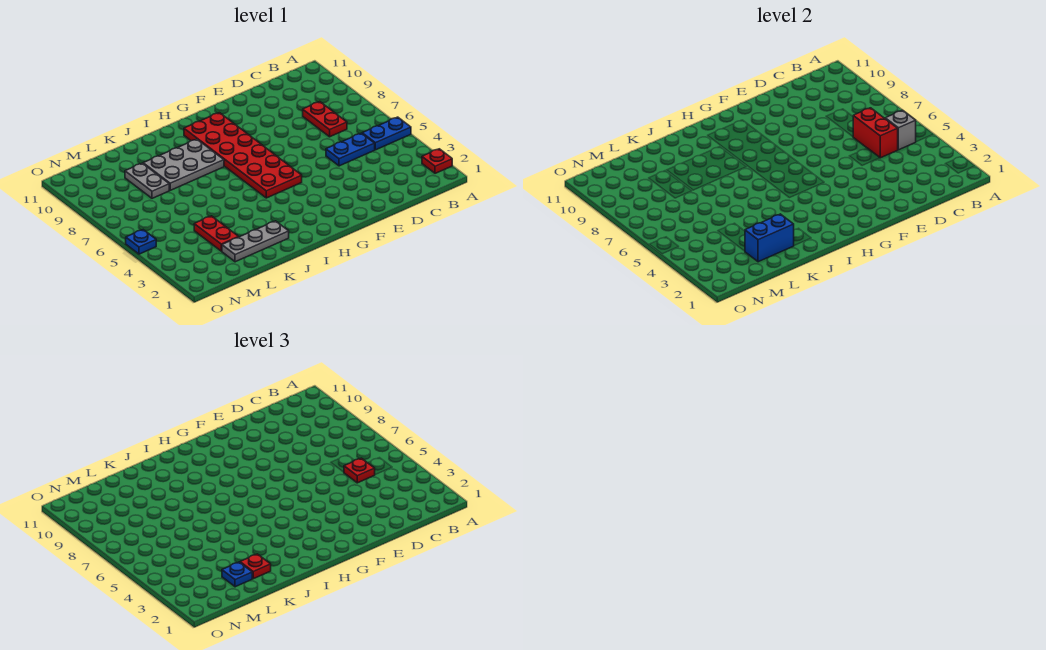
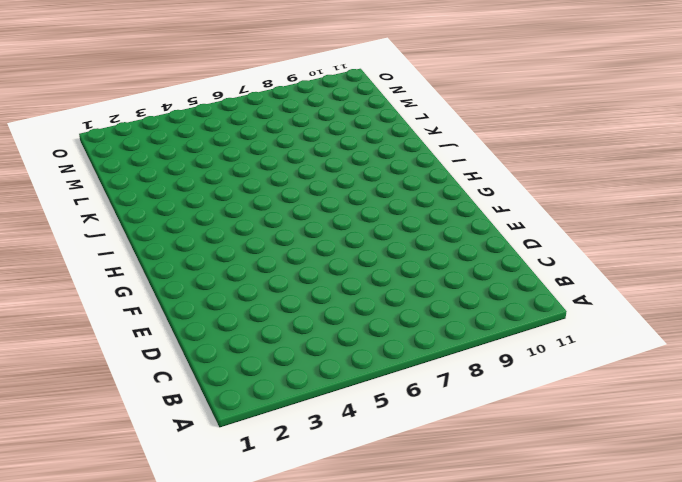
none -> red 1x1 plate [422,149,452,173]
none -> blue 1x2 plate [362,117,411,150]
none -> blue 1x2 plate [326,133,375,166]

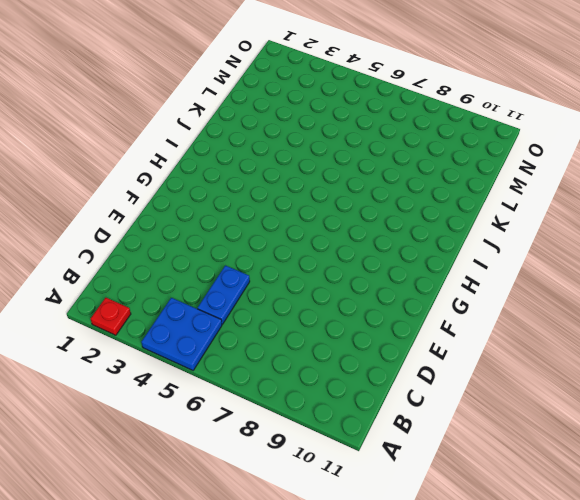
blue 2x2 plate [141,298,222,370] -> blue 1x2 plate [362,117,411,150]
none -> red 1x2 plate [303,102,347,137]
none -> red 2x6 plate [184,113,302,198]
none -> grey 2x3 plate [143,139,224,190]

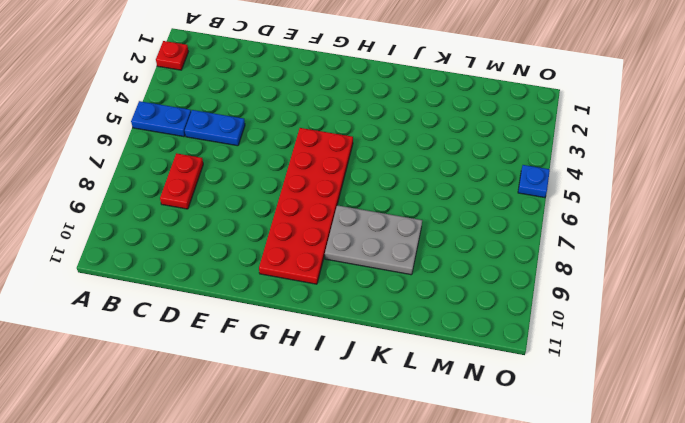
none -> grey 1x3 plate [222,221,289,262]
none -> red 1x2 plate [194,216,238,251]
none -> grey 1x2 plate [125,163,169,198]

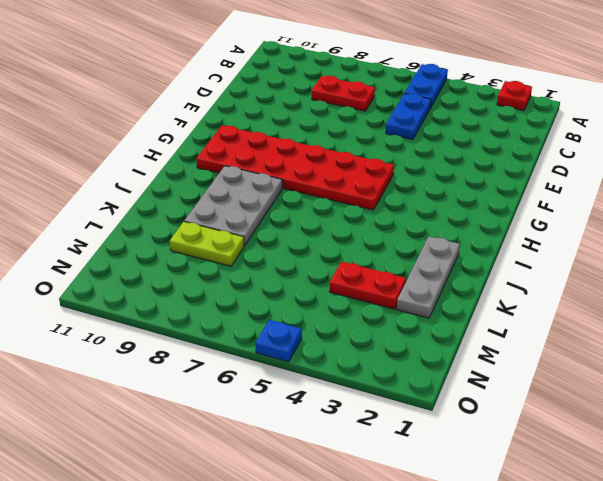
lime 1x2 plate [170,222,244,266] -> grey 1x2 plate [125,163,169,198]
none -> grey 1x1 brick [885,110,916,150]
none -> red 1x2 brick [853,108,898,158]
none -> blue 1x2 brick [745,214,794,262]

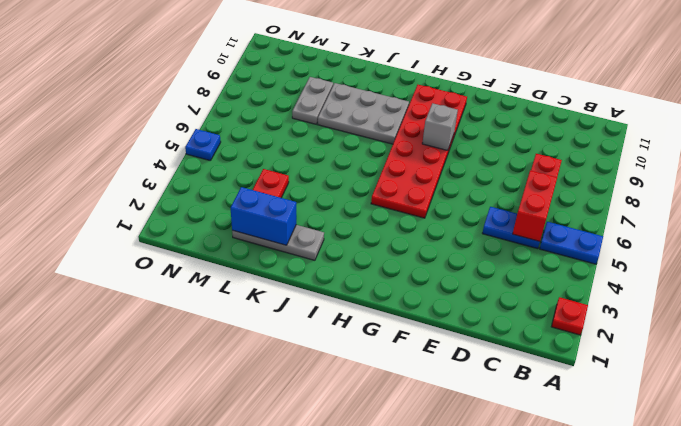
grey 1x1 brick [422,103,458,151] -> grey 1x1 brick moved to [885,110,916,150]
none -> red 1x1 plate [344,458,375,483]
none -> red 1x1 plate [240,554,271,579]
none -> blue 1x1 plate [222,562,252,587]

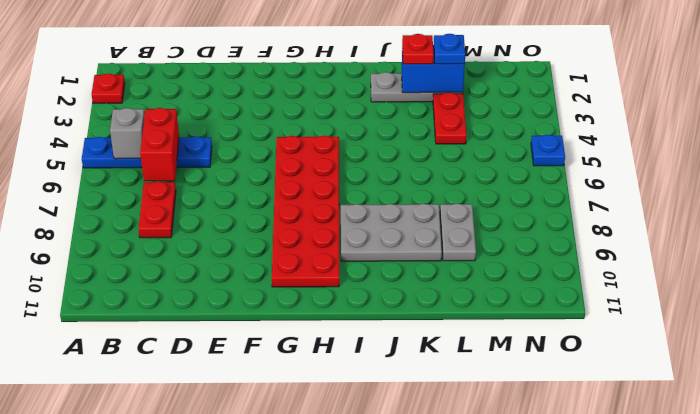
none -> red 1x1 plate [344,458,375,483]

